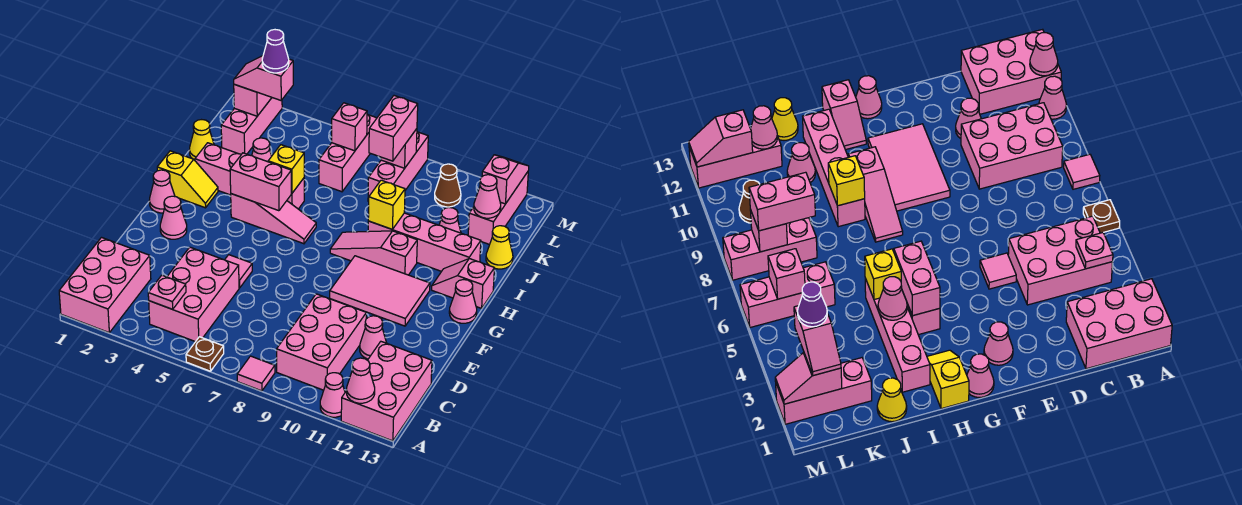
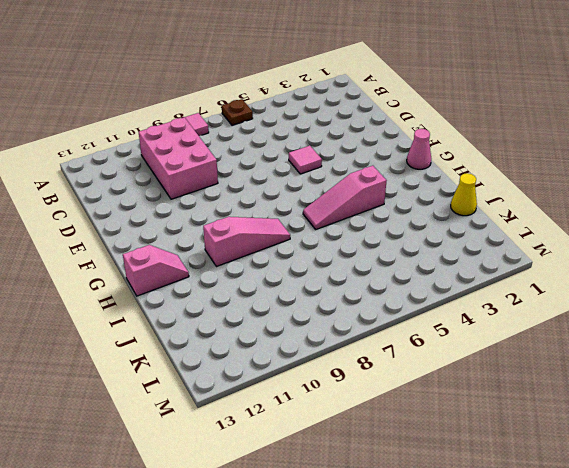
none -> pink 2x3 brick [59,238,151,332]
none -> pink 1x1 cone [320,373,345,417]
none -> pink 2x3 brick [341,342,432,441]
none -> pink 2x3 brick [149,247,239,342]

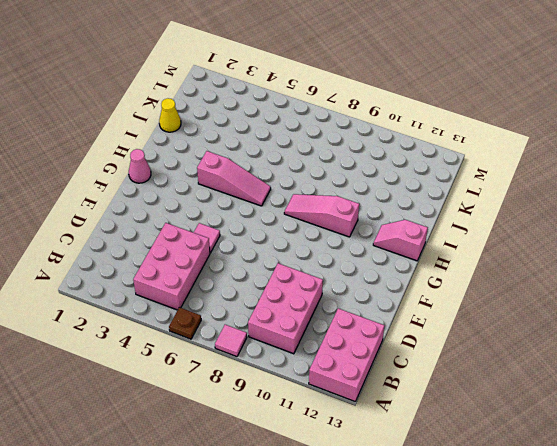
none -> pink 2x3 brick [59,238,151,332]
none -> pink 1x1 cone [320,373,345,417]
none -> pink 1x1 cone [360,316,386,359]
none -> pink 1x1 cone [160,196,187,239]

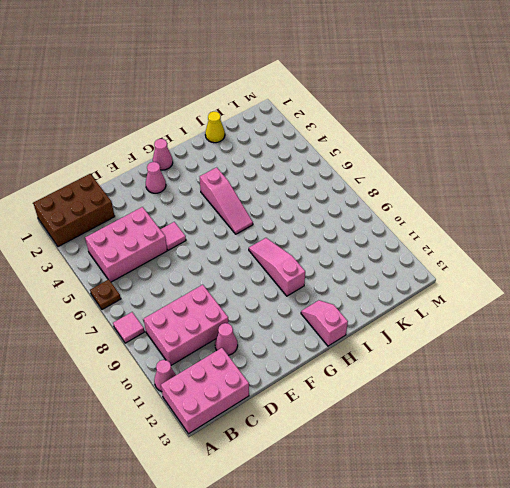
brown 2x3 brick [33,174,115,247] -> pink 2x3 brick [59,238,151,332]
none -> pink 2x3 tile [330,256,430,326]
none -> pink 1x1 cone [449,280,477,323]
none -> yellow 1x2 slope [157,151,218,208]
none -> pink 1x4 brick [195,143,304,209]

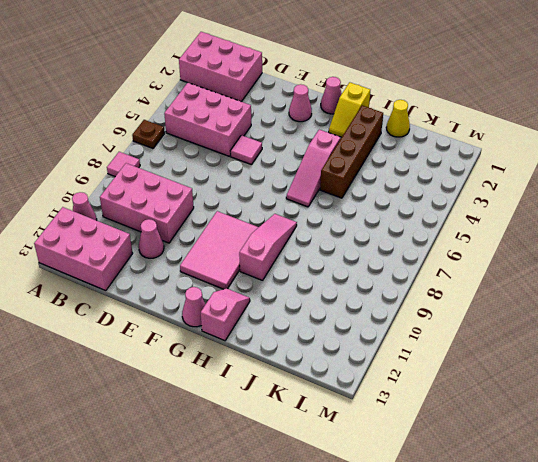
brown 1x4 brick [320,106,383,198] -> pink 1x4 brick [195,143,304,209]
none -> pink 1x4 brick [368,213,481,271]
none -> pink 1x1 cone [439,208,461,233]
none -> yellow 1x1 cone [486,226,513,269]
none -> pink 1x3 brick [221,98,282,154]

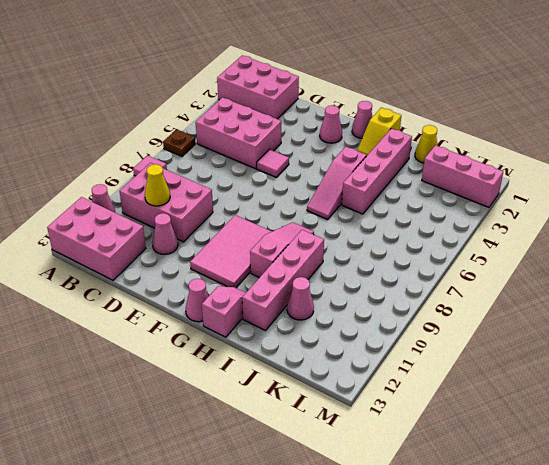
yellow 1x1 cone [145,164,170,206] -> yellow 1x1 cone moved to [486,226,513,269]
none -> pink 1x3 brick [319,114,377,192]
none -> pink 1x3 brick [368,132,428,201]
none -> pink 1x3 brick [468,172,528,245]
none -> brown 1x1 cone [435,164,461,207]

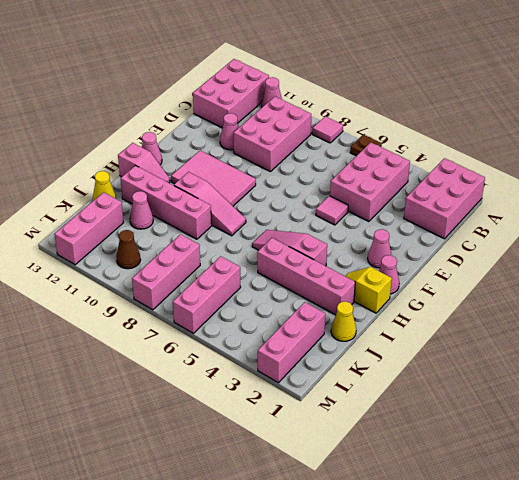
none -> pink 1x1 cone [347,358,375,403]
none -> pink 1x1 plate [148,275,186,309]
none -> pink 1x2 brick [230,153,291,211]
none -> pink 1x1 cone [252,138,272,162]

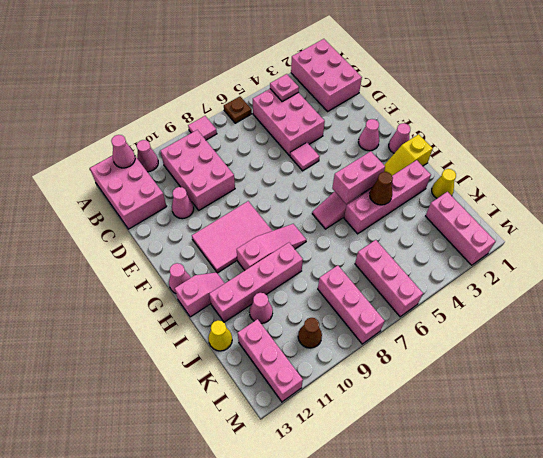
brown 1x1 cone [370,172,393,205] -> pink 1x1 cone [252,138,272,162]
none -> yellow 1x1 brick [268,145,304,193]
none -> yellow 1x1 brick [368,180,405,229]
none -> pink 1x1 cone [474,175,501,218]
none -> pink 1x2 slope [234,84,272,116]

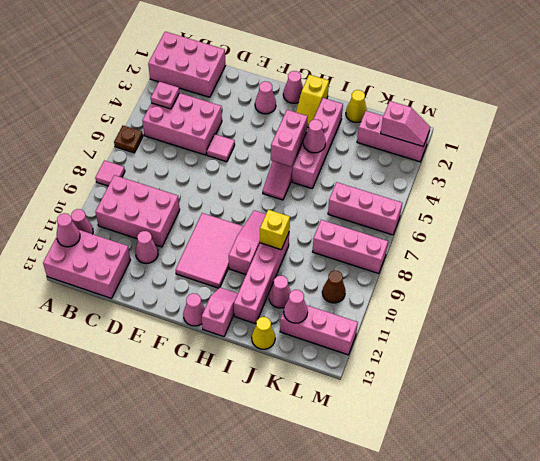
none -> yellow 1x1 brick [268,145,304,193]
none -> pink 1x1 brick [332,103,367,151]
none -> pink 1x1 brick [381,129,417,168]
none -> pink 1x2 slope [482,155,529,204]

